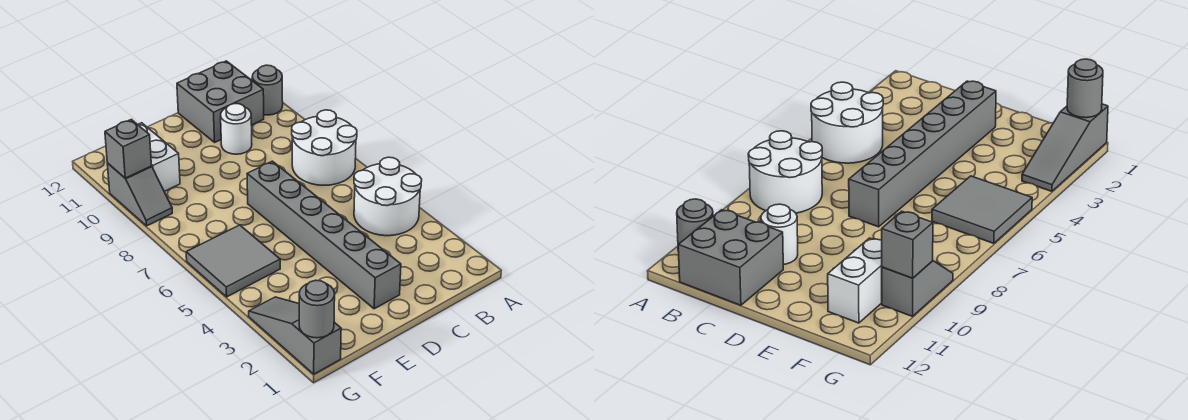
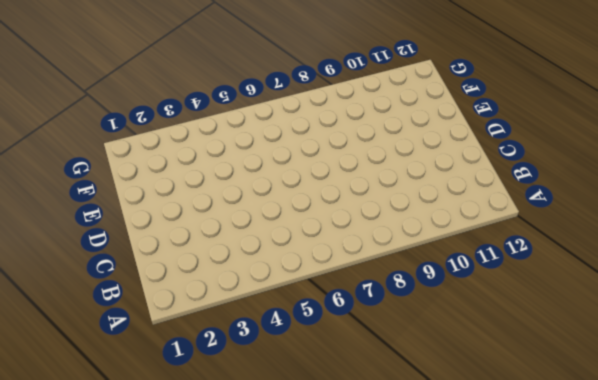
none -> white 2x2 round brick [354,157,422,236]
none -> white 2x2 round brick [292,110,357,185]
none -> grey 1x1 round brick [252,65,283,115]

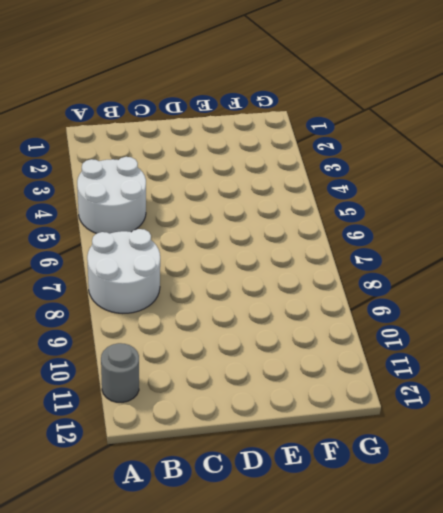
none -> grey 2x2 brick [177,61,264,142]
none -> white 1x1 round brick [221,104,252,154]
none -> grey 1x6 brick [247,161,401,309]

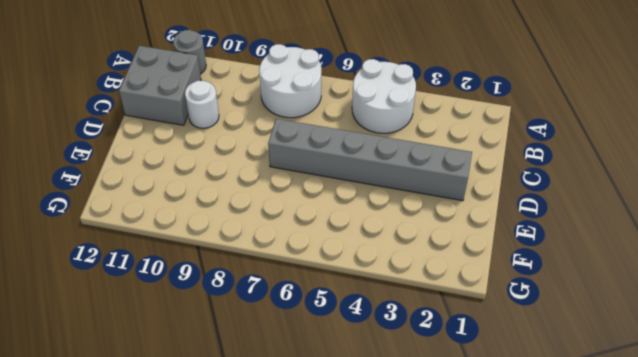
none -> grey 2x2 tile [186,225,280,297]
none -> white 1x2 brick [138,123,180,191]
none -> grey 1x3 slope [249,297,341,374]

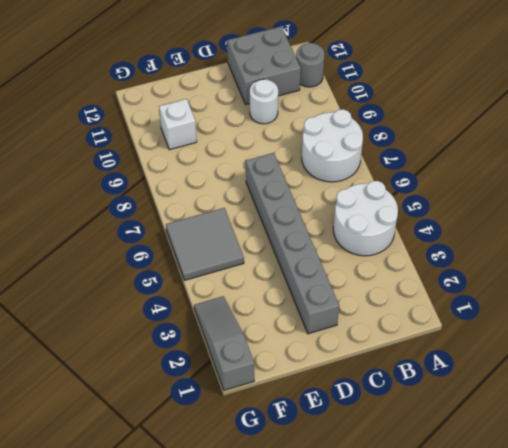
white 1x1 brick [159,99,197,150] -> white 1x2 brick [138,123,180,191]
none -> grey 1x2 slope [107,163,172,226]
none -> grey 1x1 round brick [299,280,335,338]
none -> grey 1x1 brick [105,119,151,178]

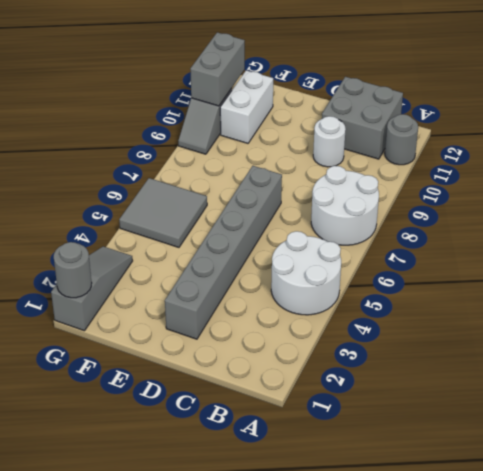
grey 1x2 brick [190,32,245,106] -> grey 1x1 brick [105,119,151,178]

